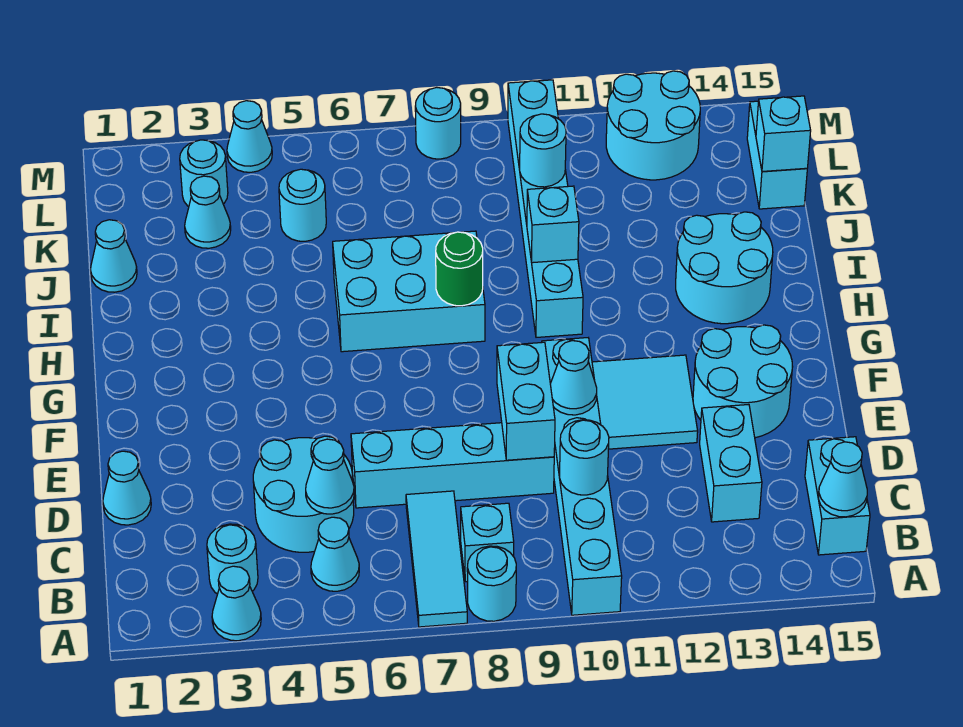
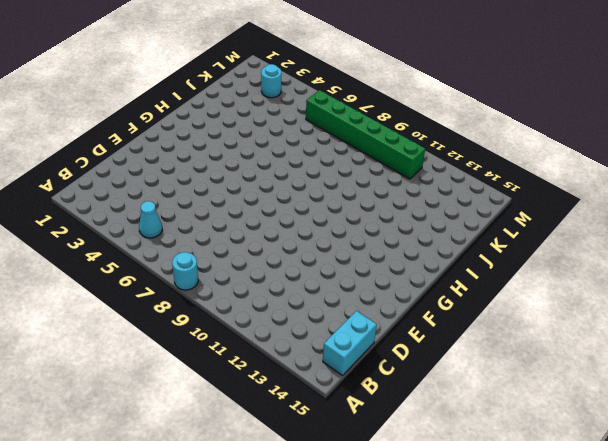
green 1x6 brick [306,90,425,179] -> cyan 1x6 brick [508,80,583,337]
none -> cyan 1x1 cone [212,566,261,641]
none -> cyan 1x3 tile [406,491,467,627]
none -> cyan 1x6 brick [542,338,622,615]
none -> cyan 1x1 round brick [207,524,258,594]

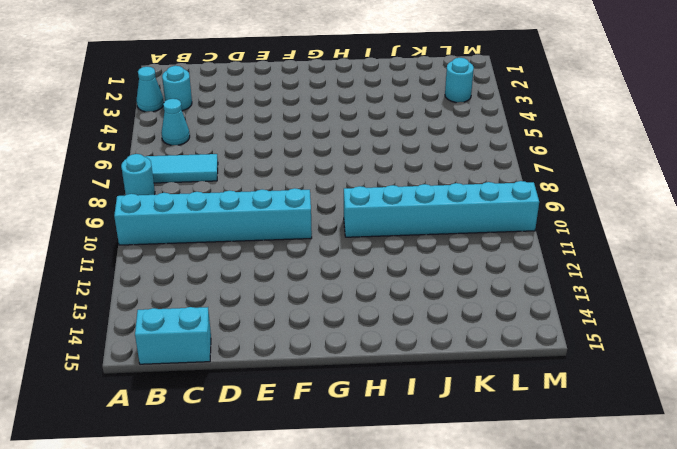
none -> cyan 1x1 brick [461,503,514,582]
none -> cyan 2x2 round brick [253,436,354,552]
none -> cyan 1x2 brick [700,405,762,522]
none -> cyan 1x1 cone [103,451,151,525]

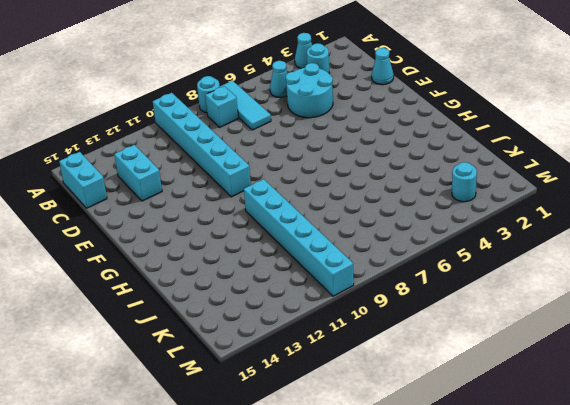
none -> cyan 1x4 brick [351,423,554,508]
none -> cyan 2x2 tile [592,355,698,449]
none -> cyan 2x2 round brick [693,325,793,438]
none -> cyan 2x3 brick [333,231,485,352]

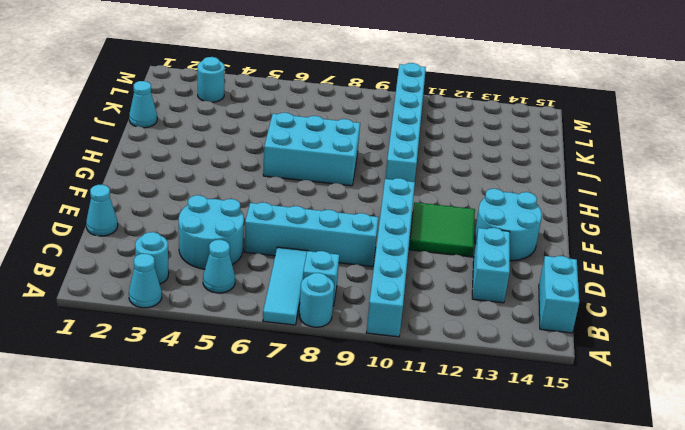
green 2x2 tile [409,202,475,257] -> cyan 2x2 tile [592,355,698,449]
none -> cyan 2x2 round brick [676,212,773,324]
none -> cyan 1x1 cone [185,176,231,248]
none -> cyan 1x1 round brick [279,169,326,241]
none -> cyan 1x2 brick [747,101,807,209]

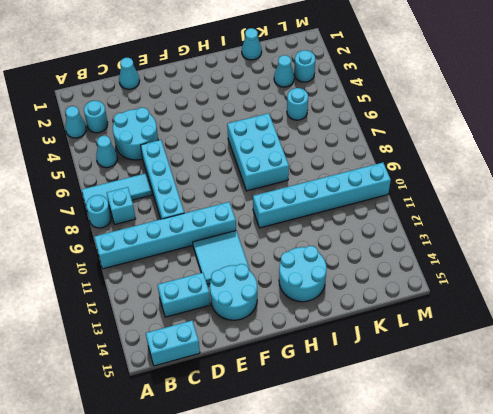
none -> cyan 1x2 brick [747,101,807,209]
none -> cyan 2x2 round brick [606,71,700,180]
none -> cyan 1x1 cone [227,101,272,172]
none -> cyan 1x1 round brick [415,87,461,159]

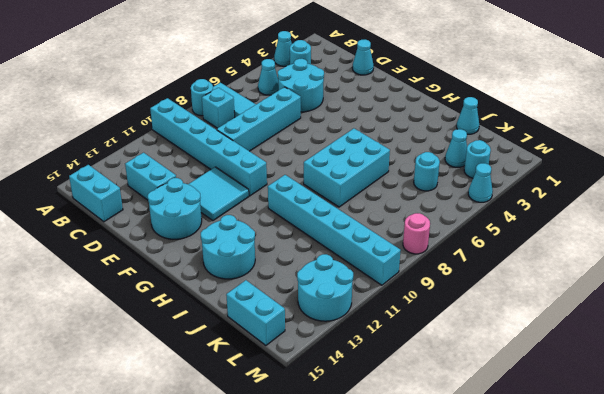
pink 1x1 round brick [403,213,430,254] -> cyan 1x1 round brick [415,87,461,159]
none -> cyan 1x1 cone [819,442,867,517]
none -> cyan 1x1 cone [306,439,354,514]
none -> cyan 1x1 round brick [559,420,609,495]
none -> cyan 1x2 brick [497,342,555,460]

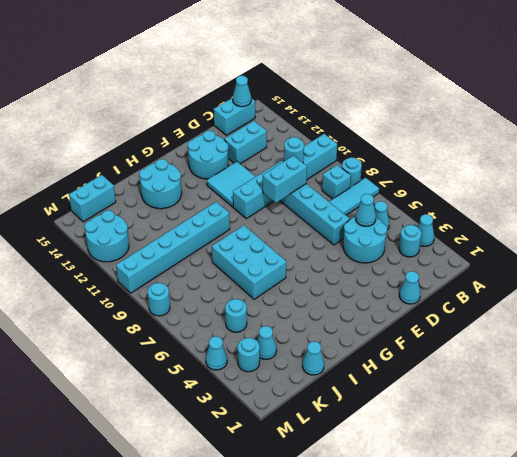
none -> cyan 1x1 cone [550,341,597,415]
none -> green 1x1 round brick [436,232,483,306]
none -> cyan 1x1 brick [527,186,579,263]
none -> cyan 1x1 round brick [520,114,566,187]

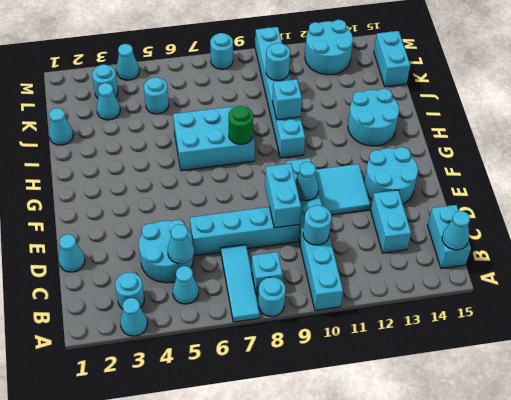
none -> cyan 1x1 brick [756,96,811,171]

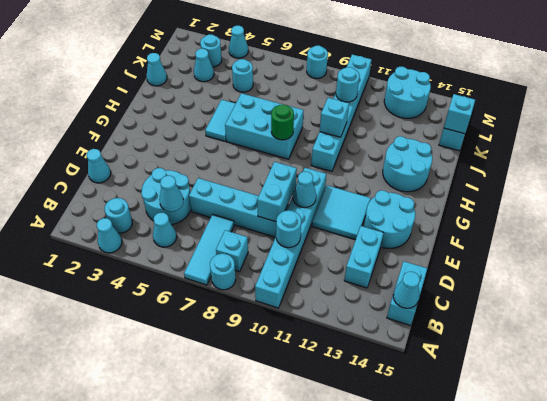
cyan 1x2 tile [205,100,236,141] -> none

